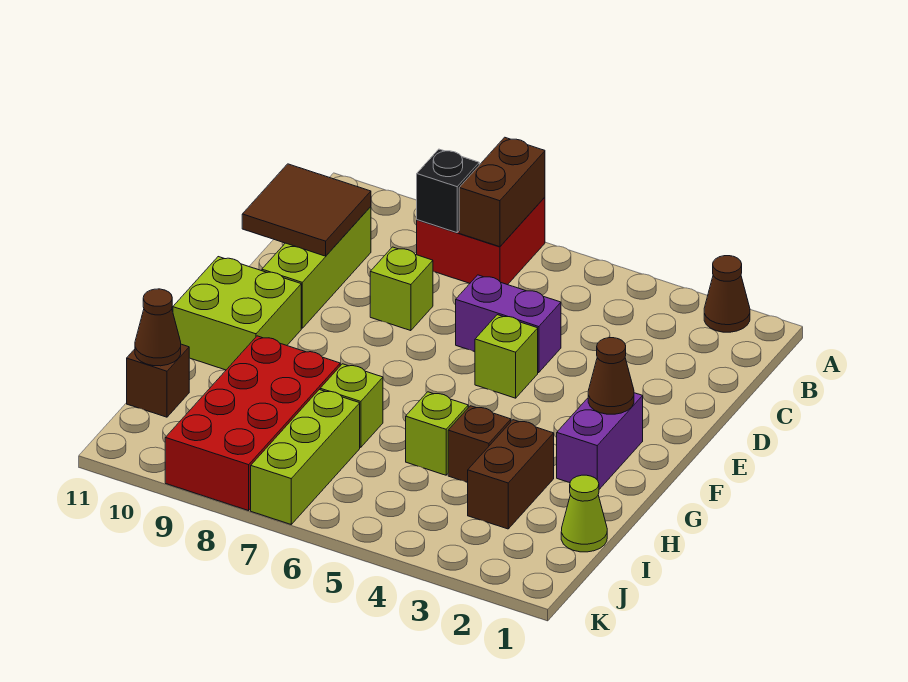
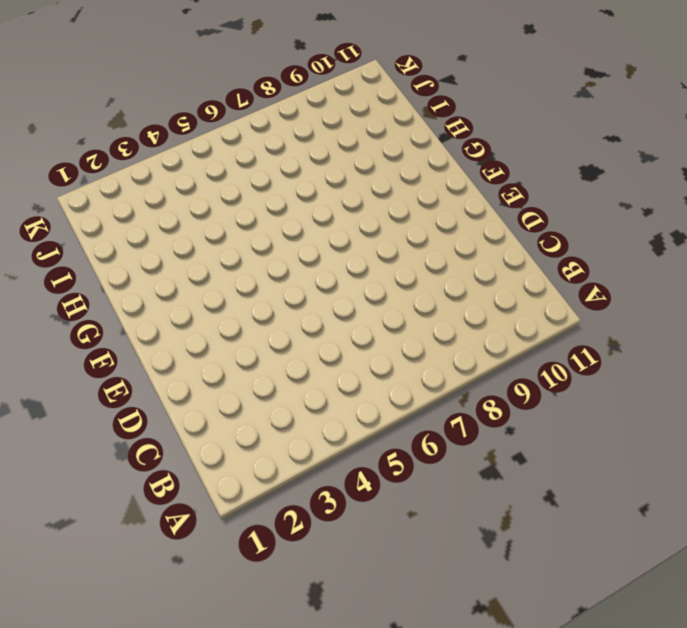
none -> brown 1x1 cone [704,256,750,332]
none -> red 2x2 brick [417,197,545,285]
none -> lime 1x3 brick [262,207,371,328]

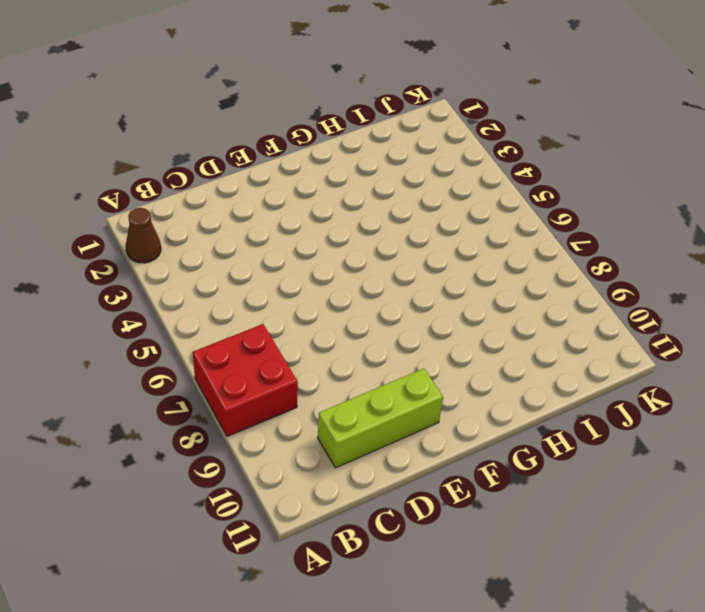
none -> purple 1x2 brick [456,275,561,373]
none -> lime 1x1 brick [370,247,433,331]
none -> lime 1x1 brick [475,315,538,398]

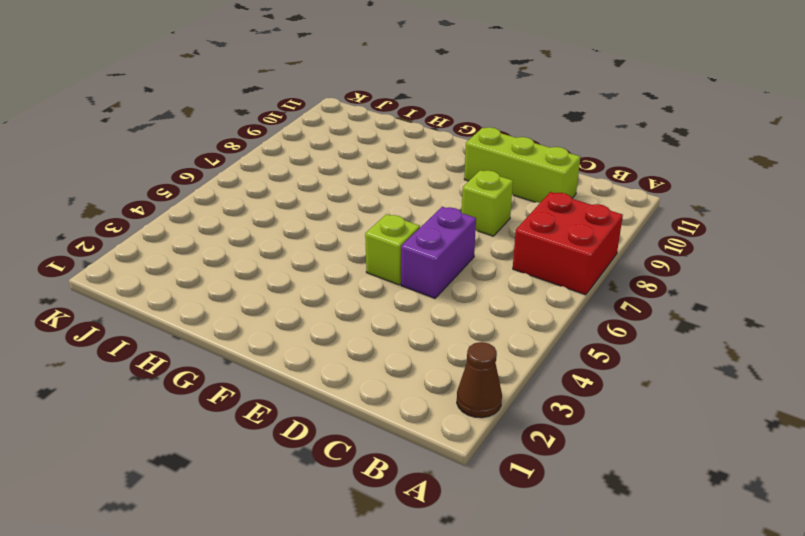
none -> purple 1x2 brick [557,393,643,489]
none -> lime 2x2 brick [173,257,301,370]
none -> brown 1x2 brick [468,420,554,529]

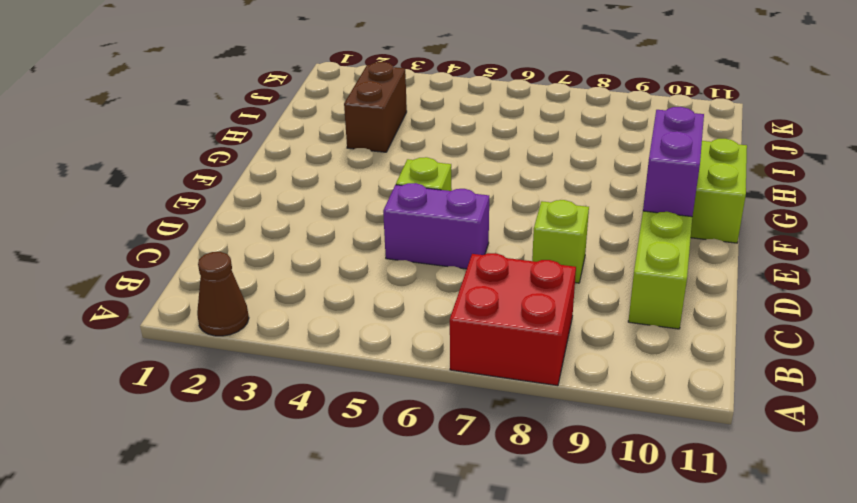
purple 1x2 brick [643,107,704,217] -> purple 1x2 brick moved to [557,393,643,489]
none -> brown 1x1 brick [448,406,511,482]
none -> lime 1x1 brick [406,392,468,475]
none -> lime 1x1 brick [320,364,383,447]

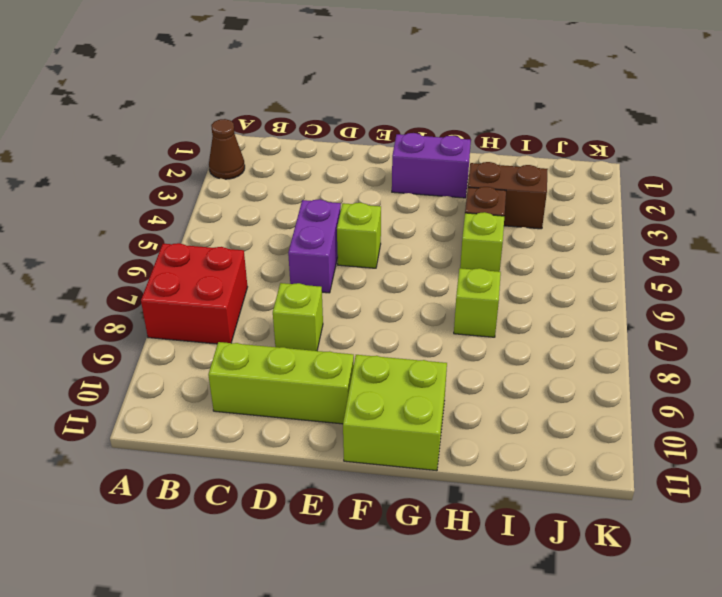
none -> red 2x4 brick [165,336,340,511]
none -> lime 1x1 cone [561,475,607,552]
none -> lime 1x3 brick [251,390,360,524]

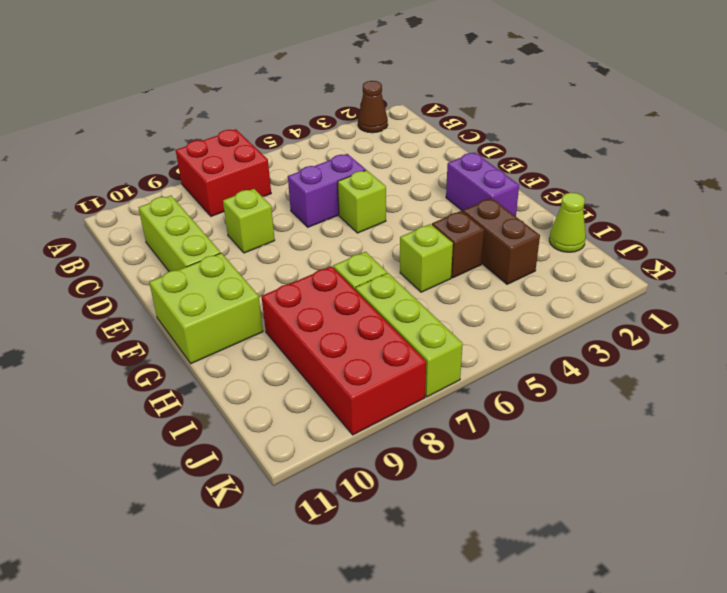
none -> brown 1x1 brick [127,344,189,417]
none -> brown 1x2 brick [459,137,545,247]
none -> black 1x1 brick [417,149,479,233]

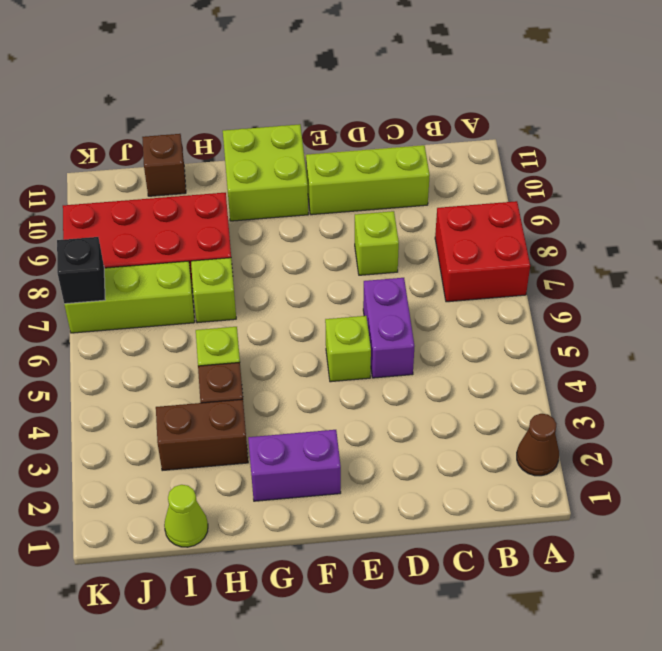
black 1x1 brick [57,237,105,304] -> black 1x1 brick moved to [417,149,479,233]
none -> brown 1x2 brick [459,137,545,247]
none -> brown 2x2 tile [242,164,371,256]
none -> brown 1x1 cone [588,338,634,414]

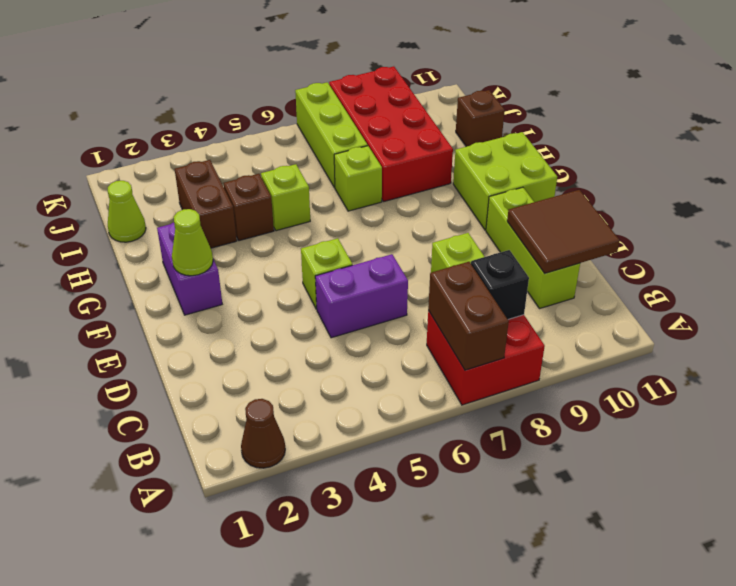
lime 1x1 cone [172,209,213,276] -> brown 1x1 cone [588,338,634,414]
none -> brown 1x1 cone [135,289,181,366]

